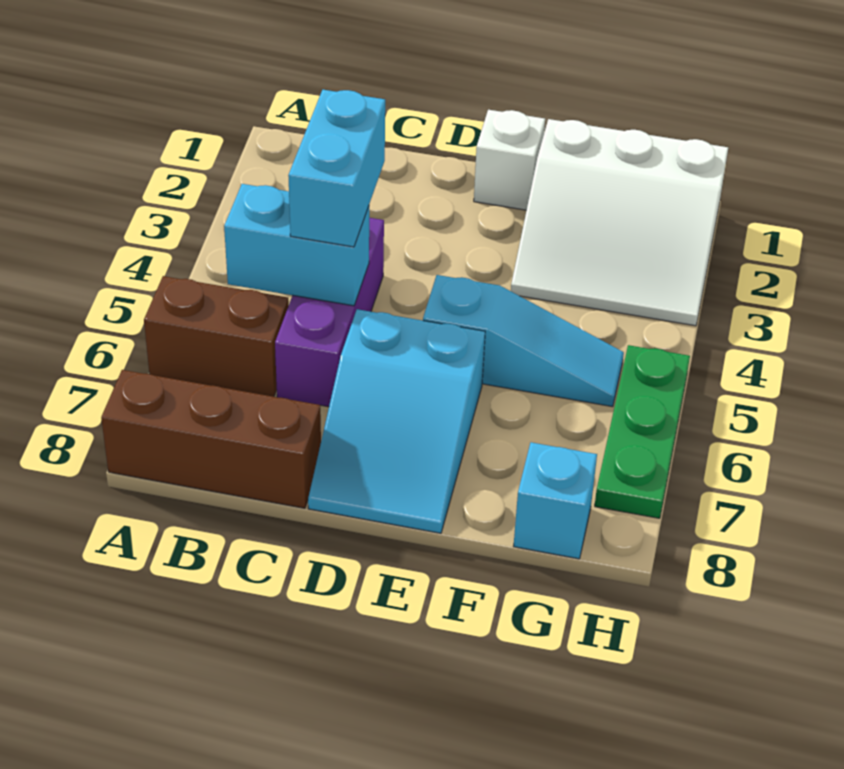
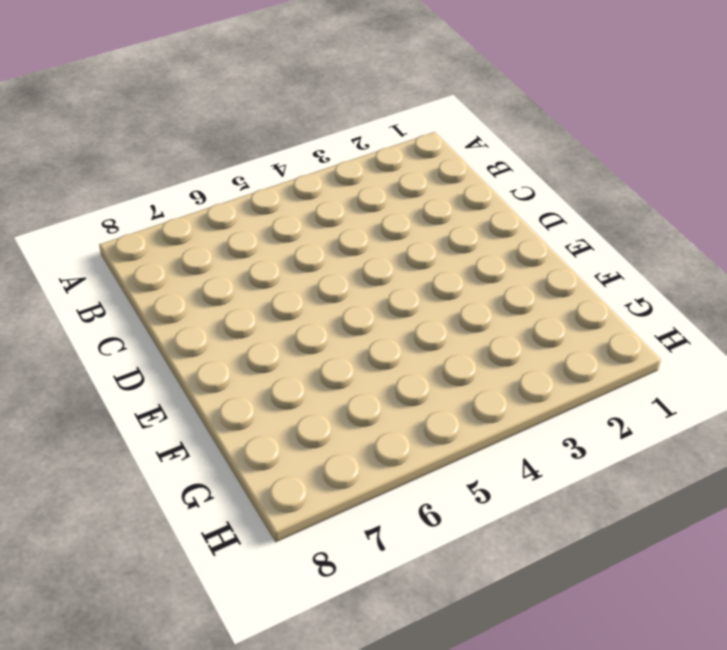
none -> brown 1x2 brick [144,276,289,397]
none -> brown 1x3 brick [101,370,321,508]

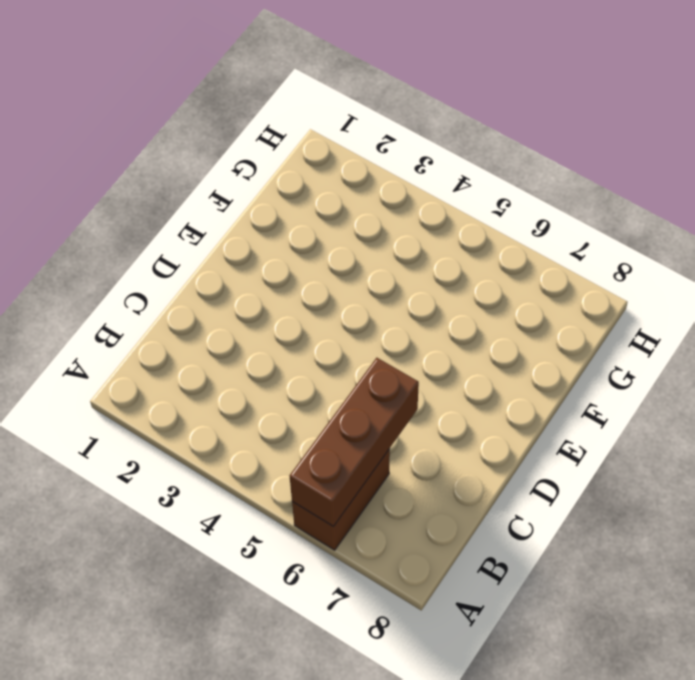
brown 1x3 brick [290,358,419,527] -> brown 1x3 brick moved to [101,370,321,508]
none -> purple 1x3 brick [275,218,384,407]
none -> cyan 2x3 slope [308,309,485,533]

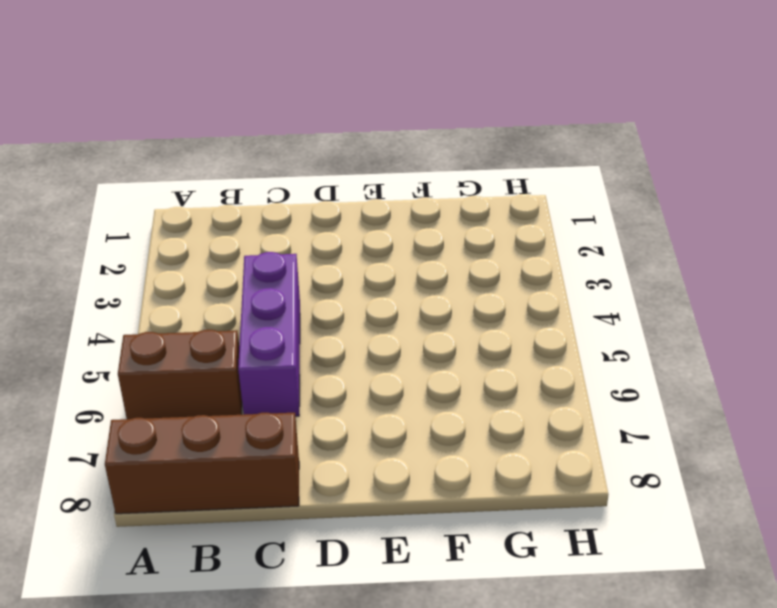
none -> cyan 2x3 slope [308,309,485,533]
none -> white 1x1 brick [474,110,545,210]

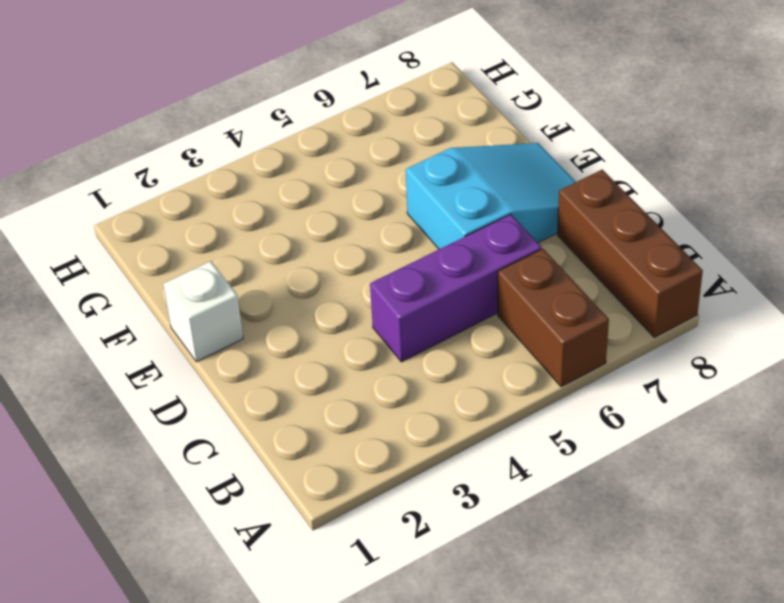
none -> cyan 1x3 slope [423,275,624,407]
none -> white 3x3 slope [511,119,728,326]

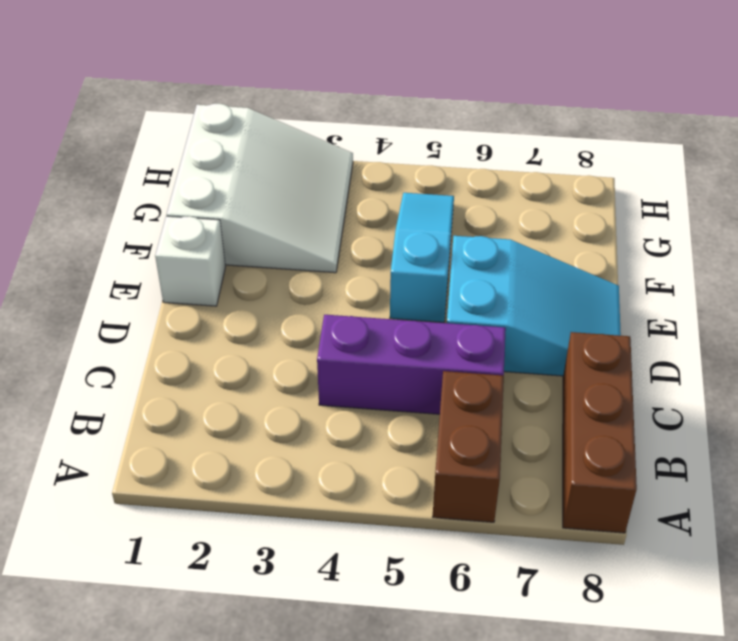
none -> cyan 1x1 brick [513,442,597,559]
none -> green 1x3 plate [595,345,690,518]

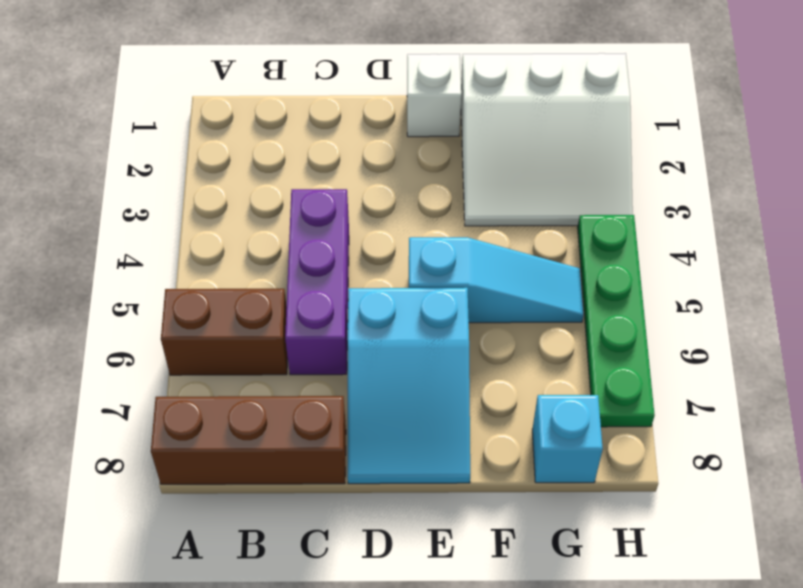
green 1x4 plate [578,215,655,427] -> green 1x3 plate [595,345,690,518]
none -> cyan 1x2 brick [224,184,369,306]
none -> cyan 1x2 brick [288,90,385,247]

